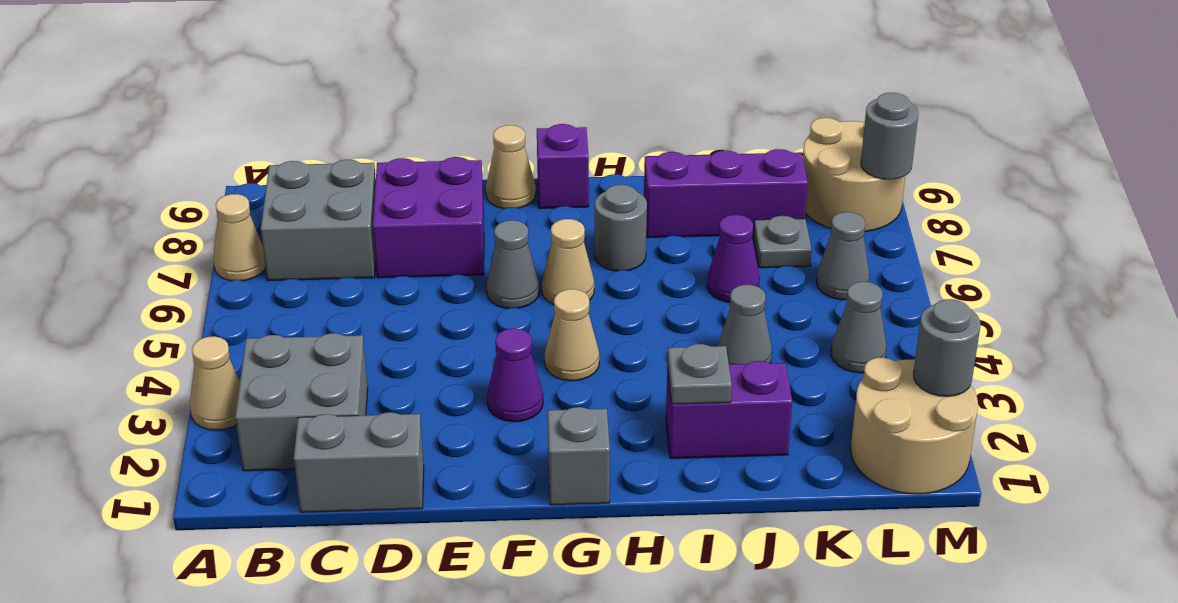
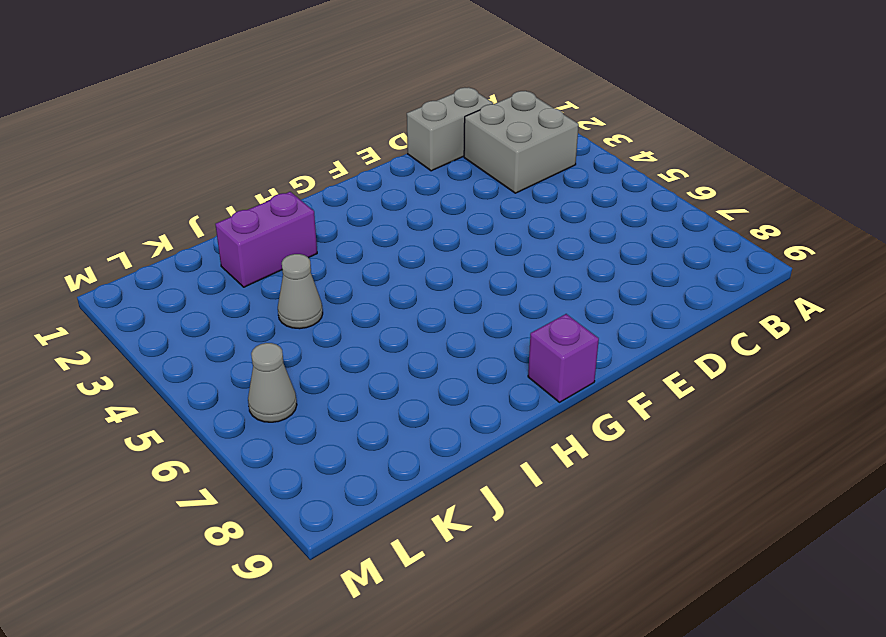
none -> tan 1x1 cone [190,336,240,430]
none -> tan 1x1 cone [213,194,266,281]
none -> grey 2x2 brick [261,160,376,281]

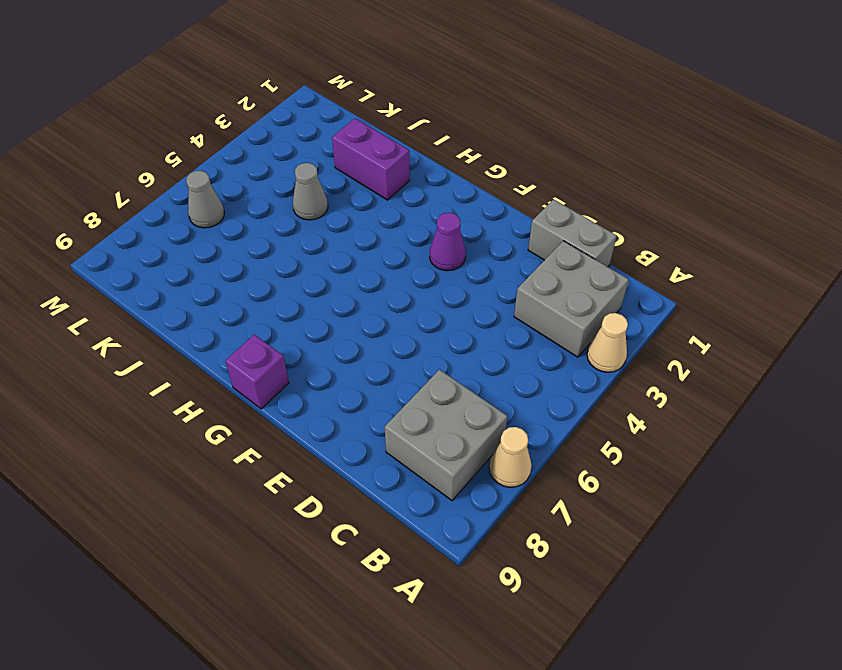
none -> purple 2x2 brick [373,157,484,278]
none -> grey 1x1 cone [486,220,539,308]
none -> tan 1x1 cone [486,125,536,209]

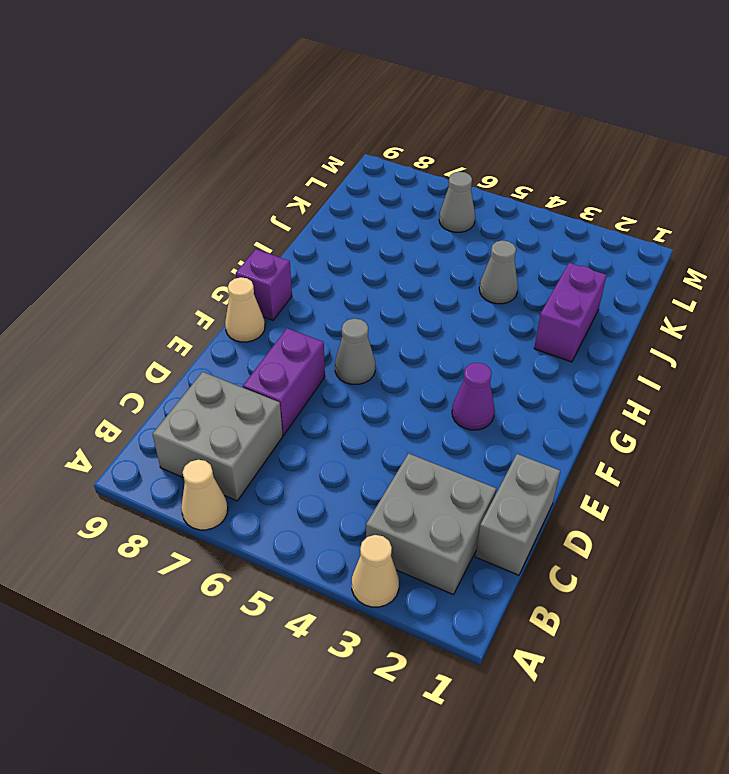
purple 1x2 brick [243,328,325,435] -> purple 2x2 brick [373,157,484,278]
none -> grey 1x1 brick [548,407,610,505]
none -> tan 1x1 cone [545,289,599,381]
none -> tan 1x1 cone [542,219,594,305]

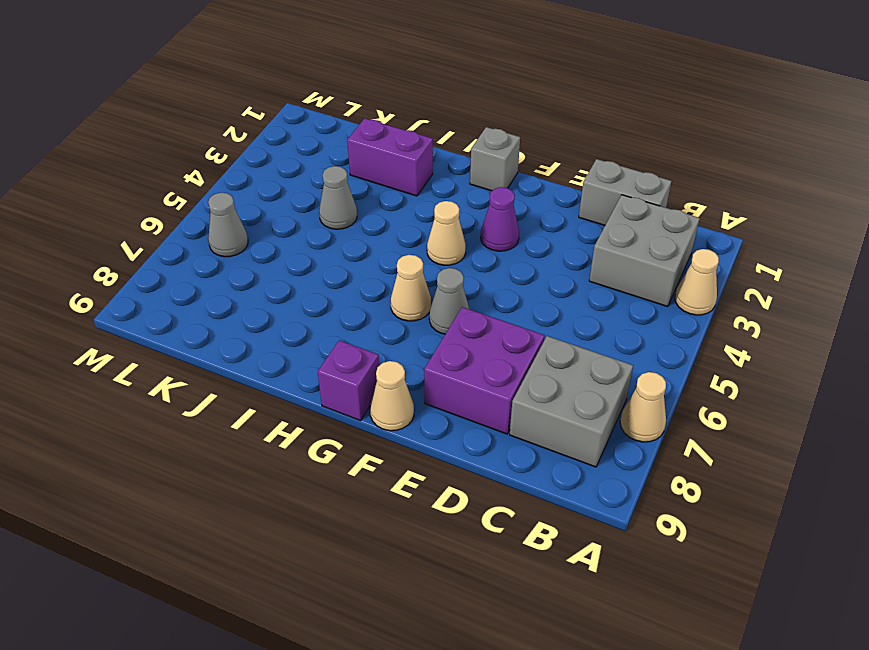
none -> grey 1x1 round brick [595,185,647,271]
none -> purple 1x3 brick [644,149,808,237]
none -> purple 1x1 cone [707,215,760,302]

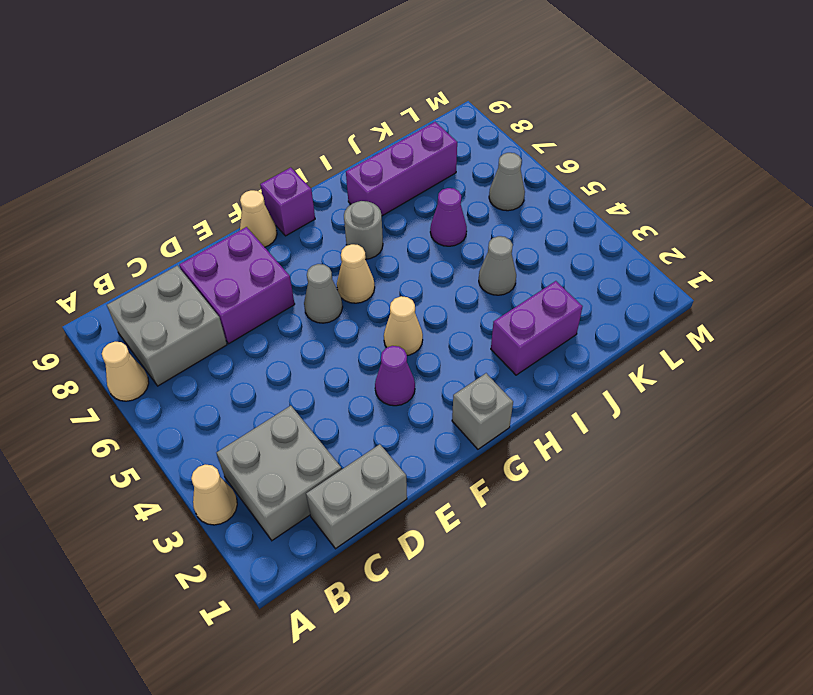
none -> grey 1x1 plate [753,216,812,268]
none -> tan 2x2 round brick [851,358,978,494]
none -> grey 1x1 cone [831,282,886,373]

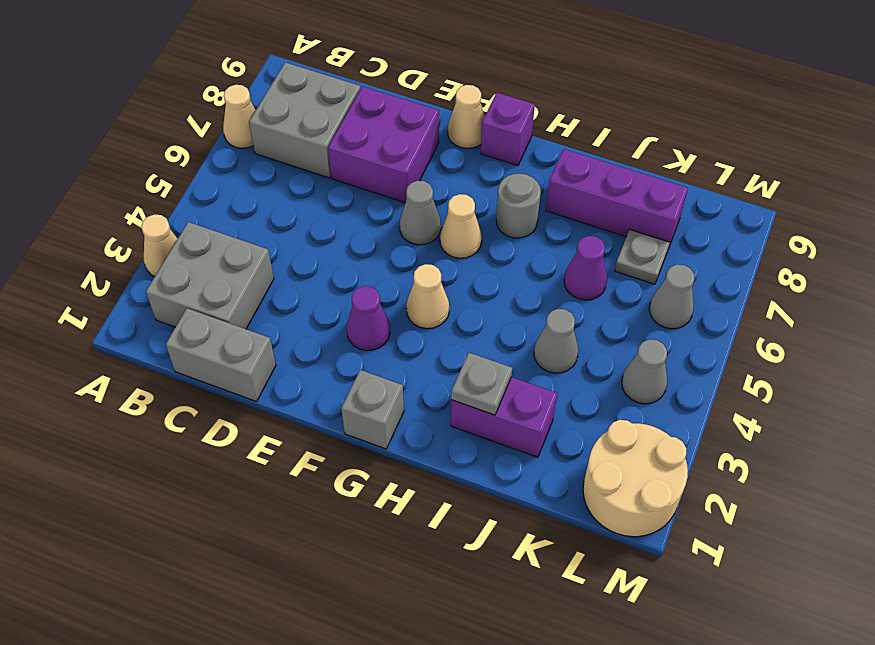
none -> tan 2x2 round brick [803,118,905,232]
none -> grey 1x1 round brick [914,299,980,396]
none -> grey 1x1 round brick [861,93,918,180]

